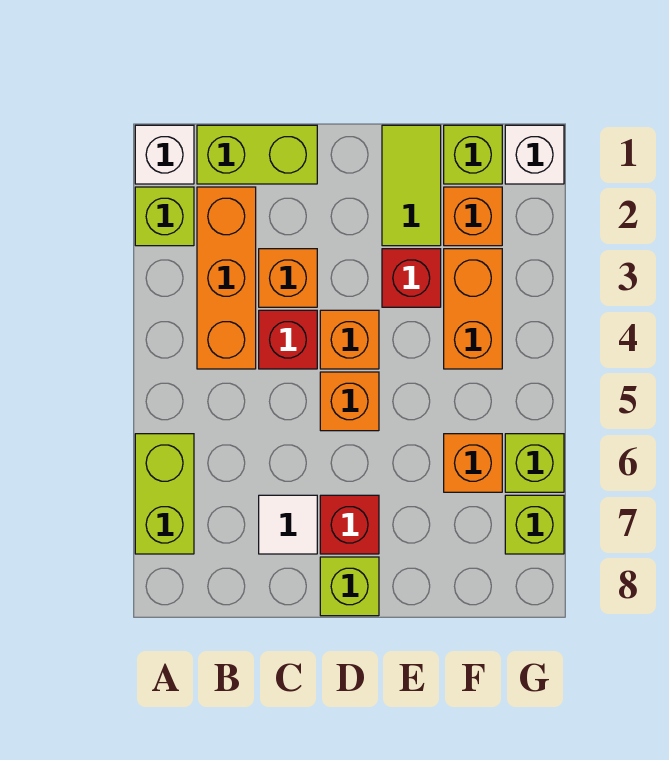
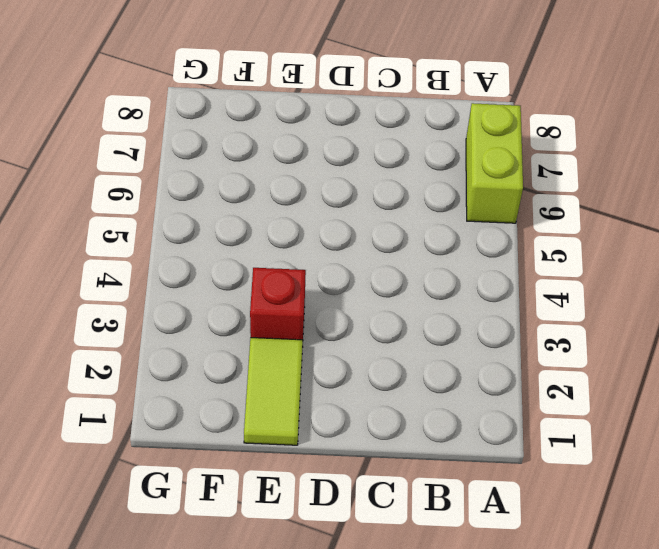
none -> white 1x1 brick [135,125,194,184]
none -> lime 1x1 brick [135,187,194,246]
none -> lime 1x2 brick [197,125,317,184]

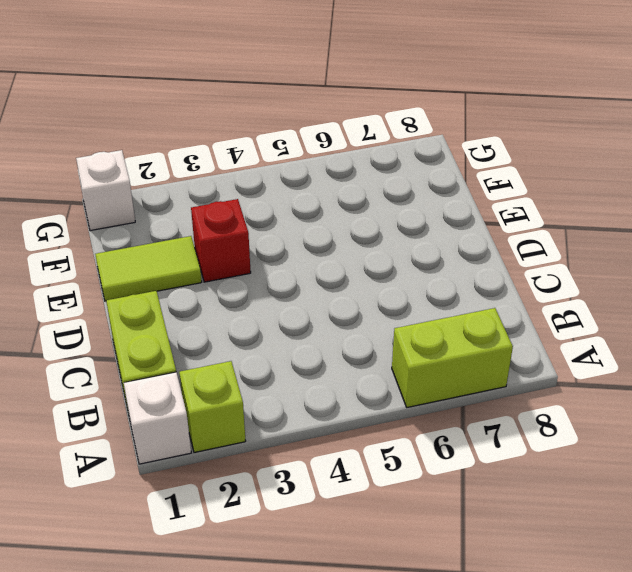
none -> orange 1x3 brick [197,187,256,369]
none -> orange 1x1 brick [259,249,317,307]
none -> red 1x1 brick [259,310,317,369]

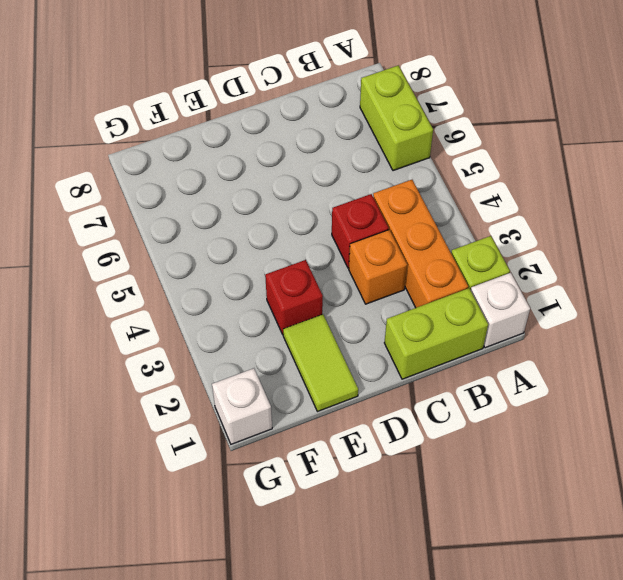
none -> white 1x1 tile [259,495,317,554]
none -> orange 1x1 brick [320,310,379,369]
none -> orange 1x1 brick [320,372,379,431]

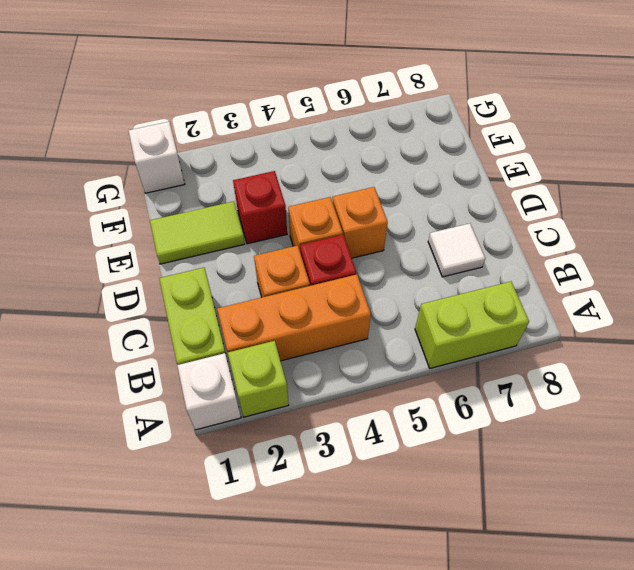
none -> red 1x1 brick [320,495,379,554]
none -> lime 1x1 brick [320,557,379,616]
none -> lime 1x1 brick [444,125,502,184]

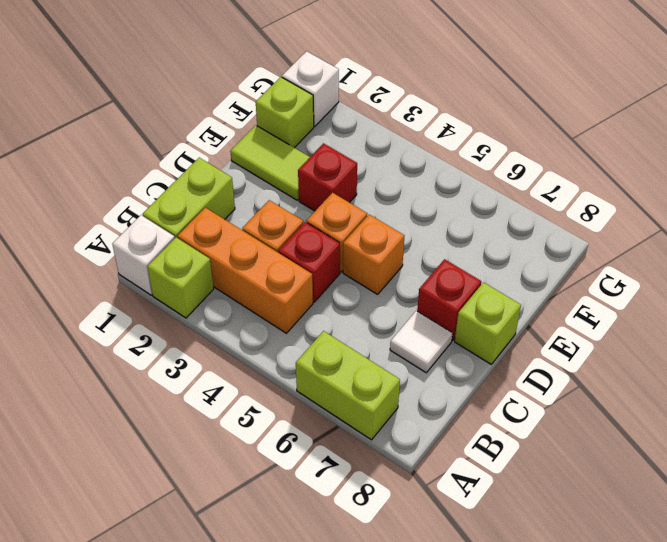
none -> orange 1x1 brick [444,187,502,246]
none -> orange 1x2 brick [444,249,502,369]
none -> orange 1x1 brick [444,434,502,492]

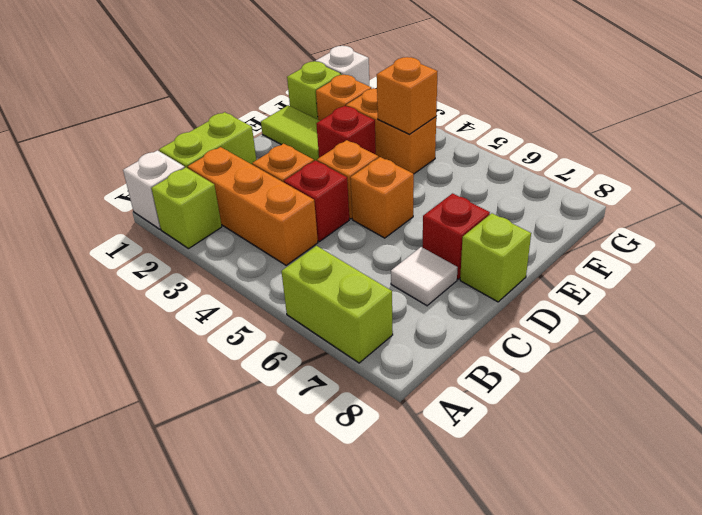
orange 1x1 brick [377,57,438,135] -> orange 1x1 brick moved to [444,434,502,492]
none -> lime 1x1 brick [505,434,564,492]
none -> lime 1x1 brick [505,495,564,554]

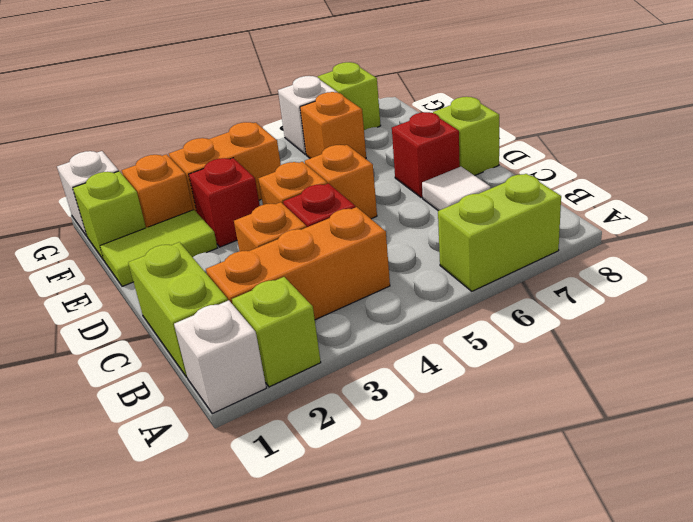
white 1x1 brick [278,76,337,154] -> lime 1x1 brick [505,434,564,492]

